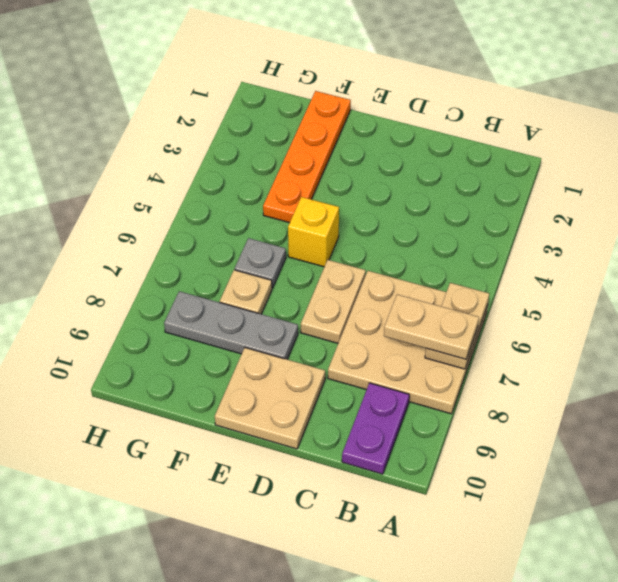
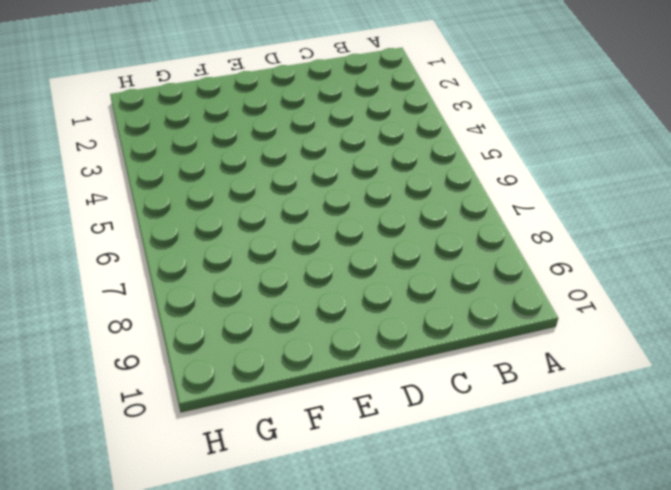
none -> tan 3x3 plate [328,271,488,414]
none -> purple 1x2 plate [342,383,409,474]

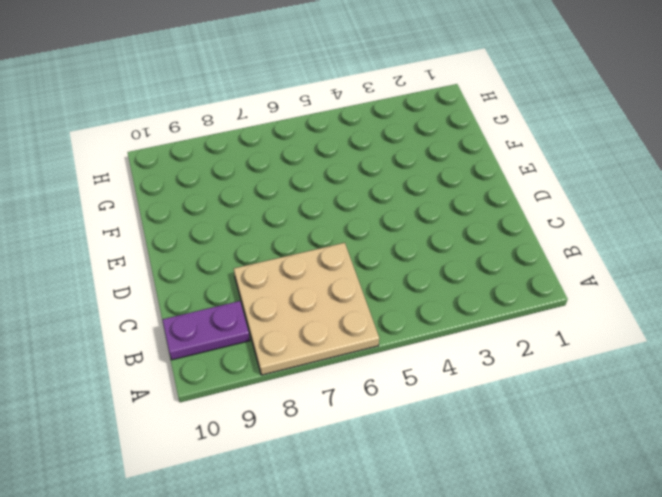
none -> tan 1x2 plate [301,260,366,343]
none -> tan 2x2 plate [215,348,325,449]

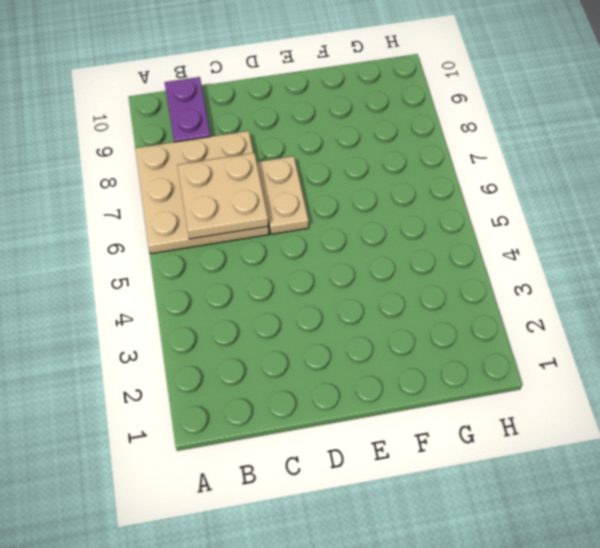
tan 2x2 plate [177,153,268,239] -> tan 2x2 plate moved to [215,348,325,449]
none -> yellow 1x1 brick [288,197,339,267]
none -> grey 1x3 plate [164,291,298,359]

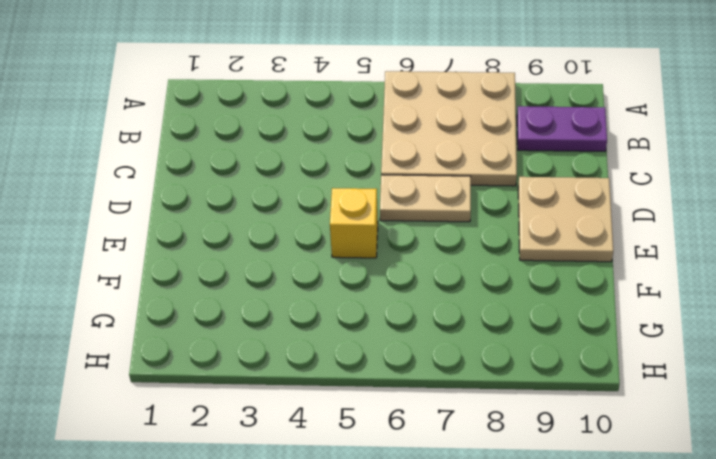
none -> grey 1x3 plate [164,291,298,359]
none -> orange 1x4 plate [263,91,351,223]

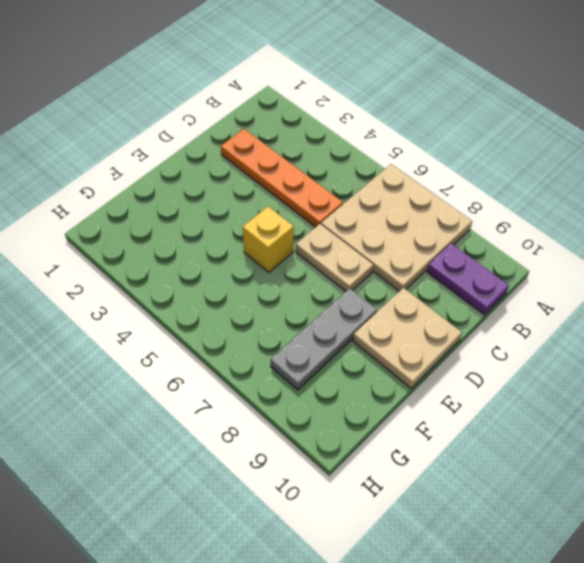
orange 1x4 plate [221,129,343,227] -> orange 1x4 plate moved to [263,91,351,223]
none -> grey 1x1 plate [235,238,286,288]
none -> tan 1x1 plate [220,270,272,314]

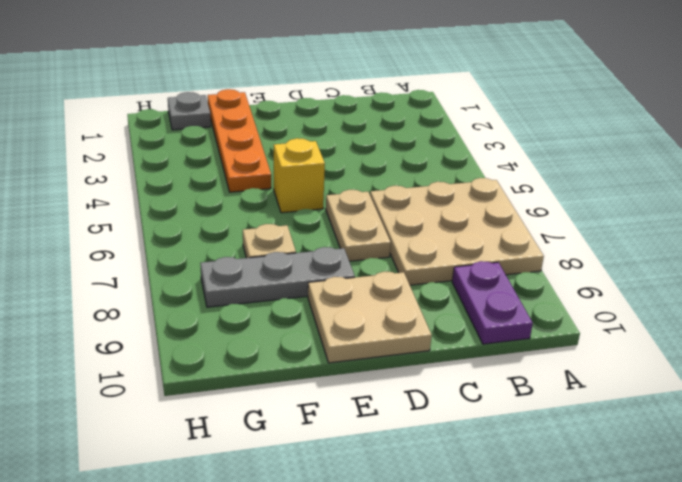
grey 1x1 plate [168,92,211,130] -> grey 1x1 plate moved to [235,238,286,288]
none -> tan 1x2 plate [425,283,489,369]
none -> tan 1x2 plate [384,294,479,359]

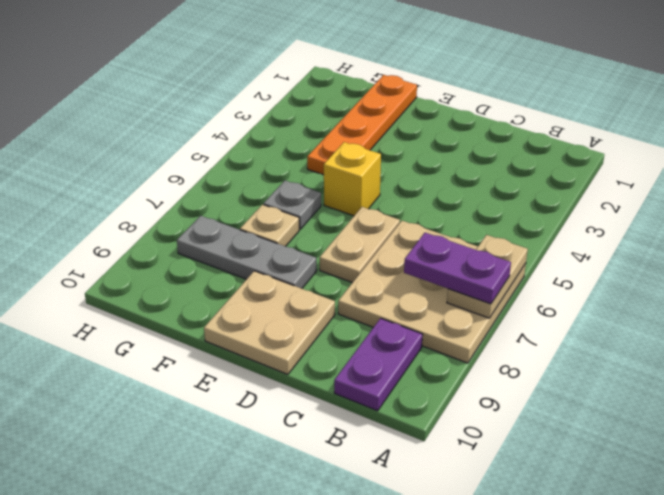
purple 1x2 plate [404,233,511,304] -> tan 1x2 plate [384,294,479,359]

